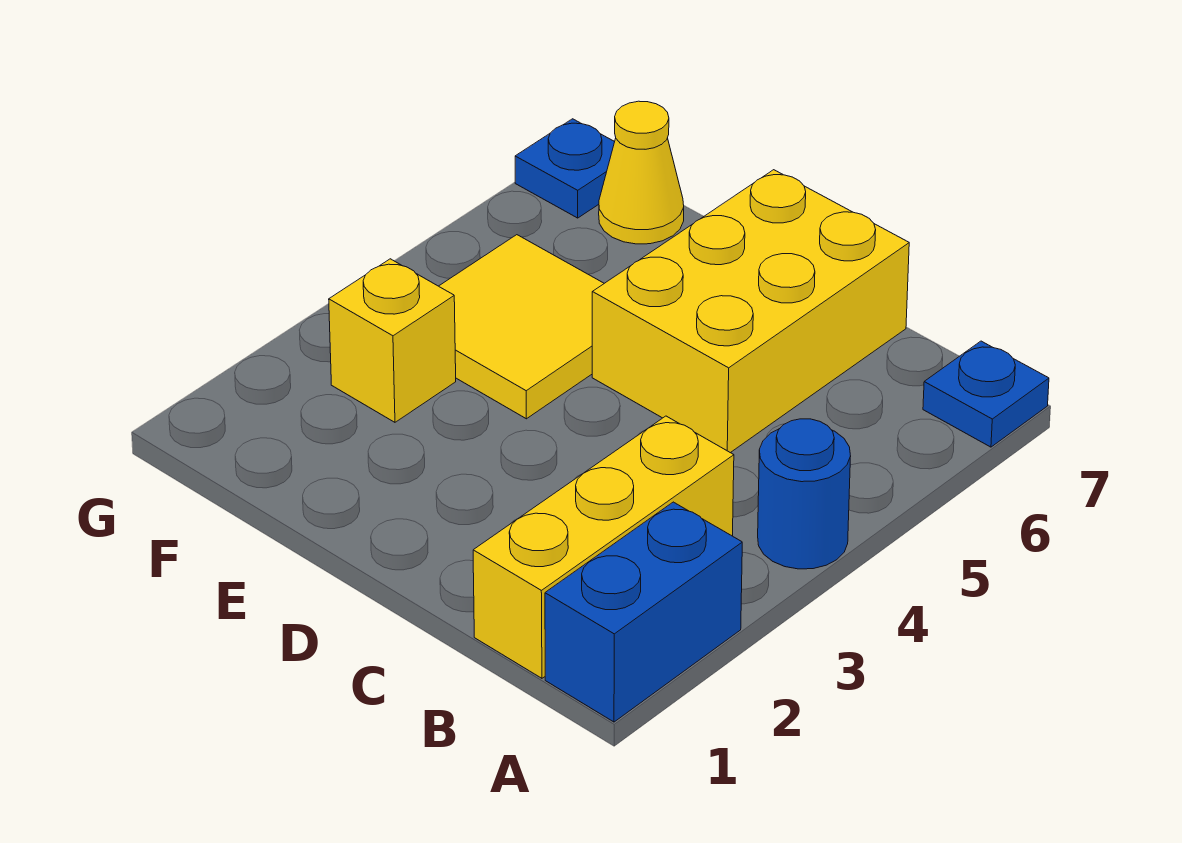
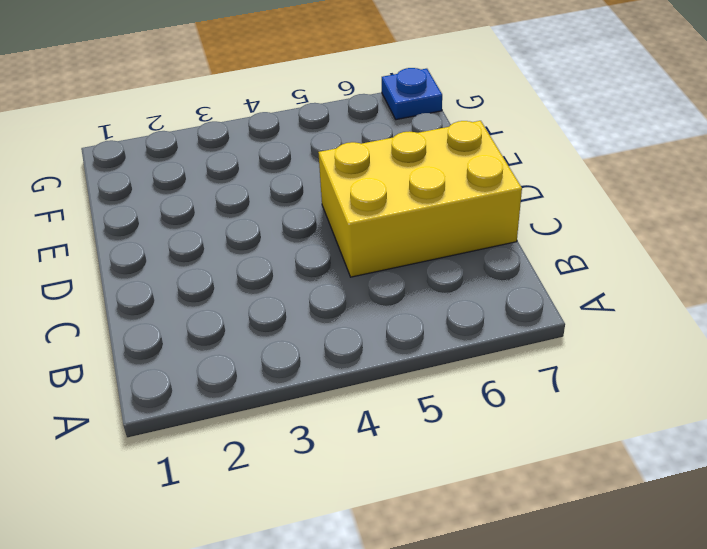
none -> blue 1x2 brick [545,502,742,722]
none -> blue 1x1 round brick [758,419,851,569]

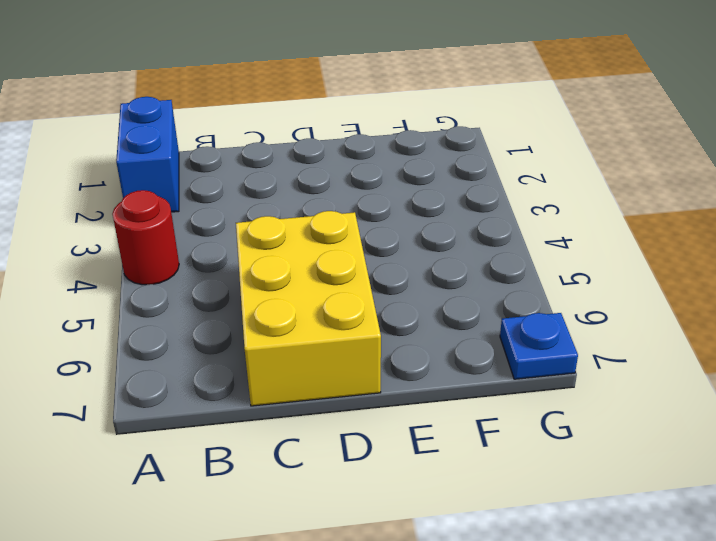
red 1x1 round brick [113,190,179,285] -> blue 1x1 round brick [758,419,851,569]
none -> blue 1x1 plate [923,341,1049,447]
none -> yellow 1x3 brick [473,416,734,678]

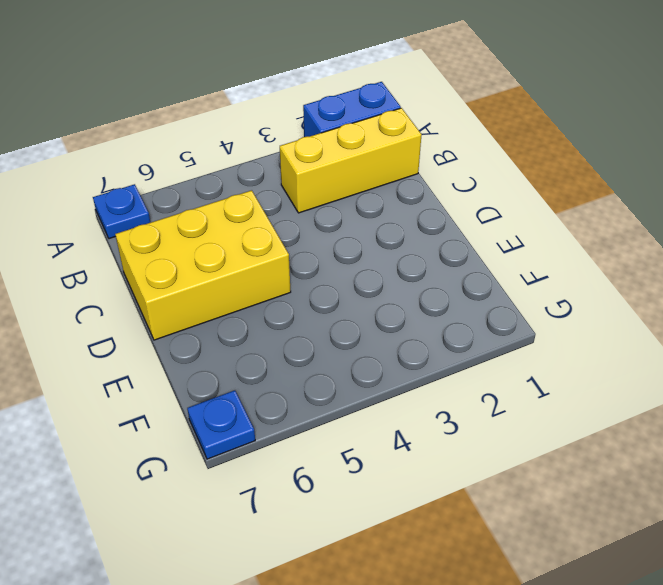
none -> blue 1x1 round brick [758,419,851,569]
none -> yellow 2x2 tile [439,235,604,419]

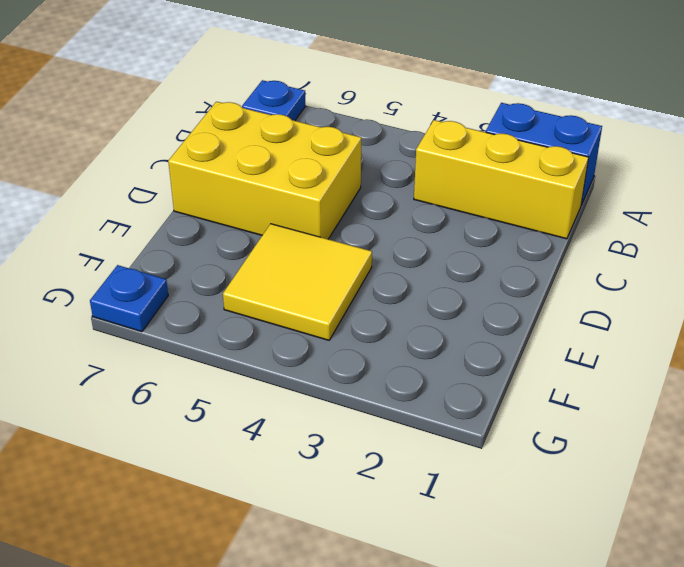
none -> blue 1x1 round brick [758,419,851,569]
none -> yellow 1x1 brick [329,259,456,422]

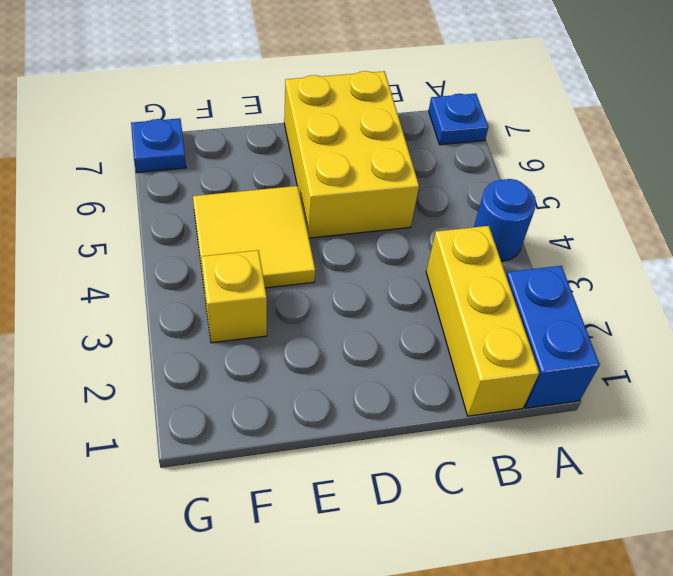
none -> yellow 1x1 cone [599,101,684,244]

